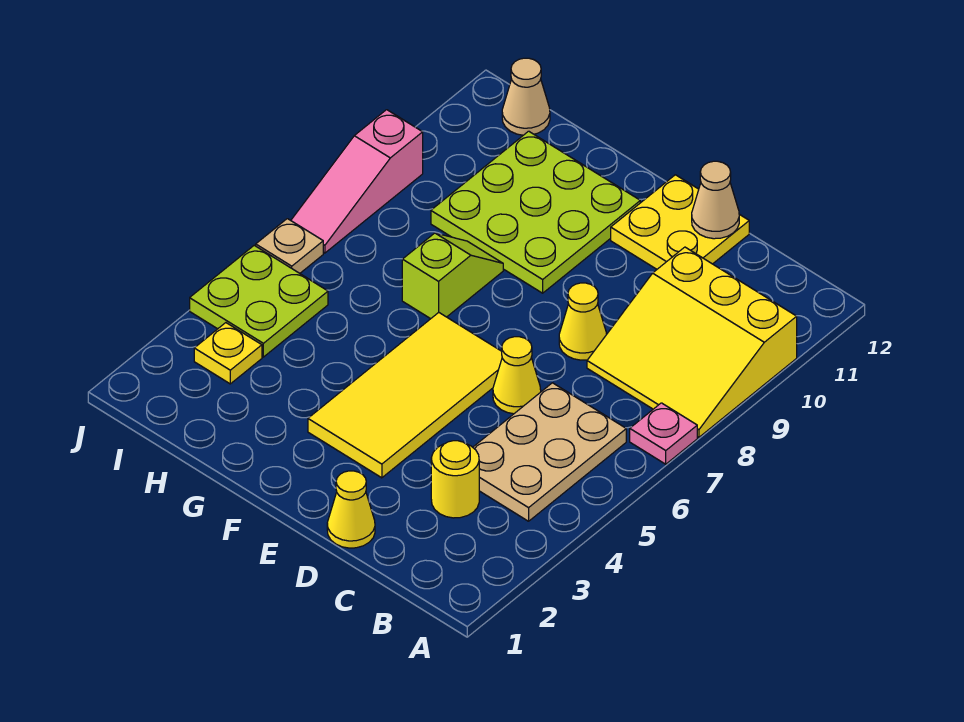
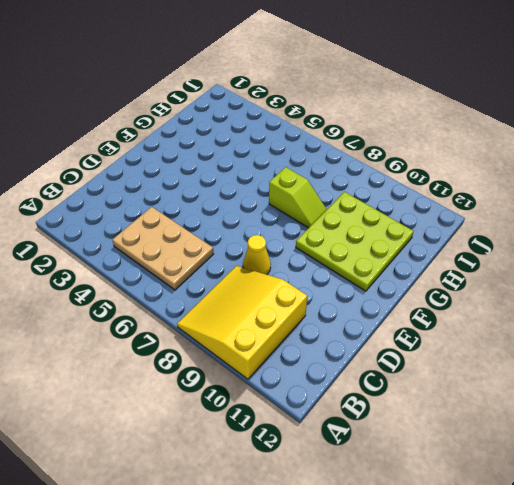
none -> pink 1x1 plate [630,403,697,464]
none -> yellow 1x1 round brick [431,441,479,518]
none -> yellow 1x1 cone [327,471,375,548]

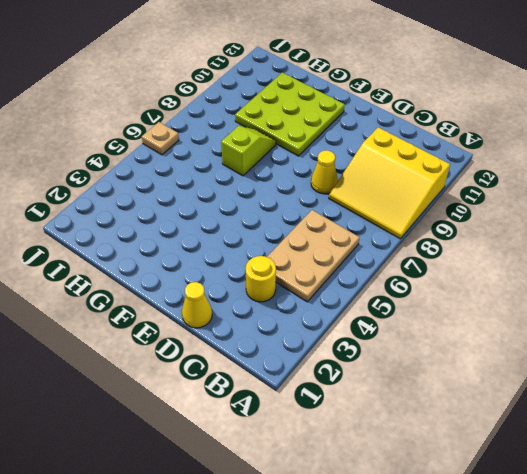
none -> pink 1x1 plate [630,403,697,464]
none -> yellow 1x1 cone [493,337,541,414]
none -> yellow 2x2 plate [611,175,749,269]

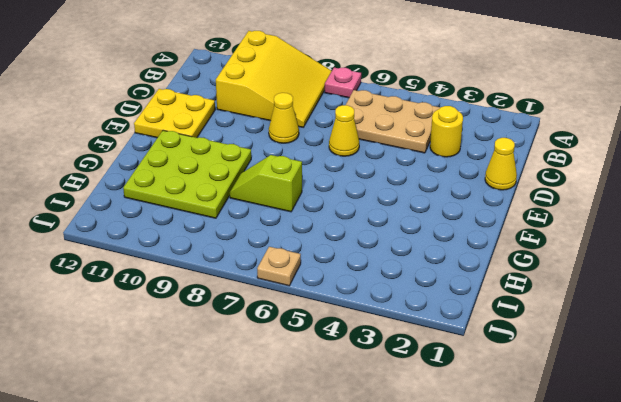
none -> yellow 2x4 tile [308,313,502,478]
none -> yellow 1x1 plate [194,323,262,384]
none -> lime 2x2 plate [190,245,328,357]

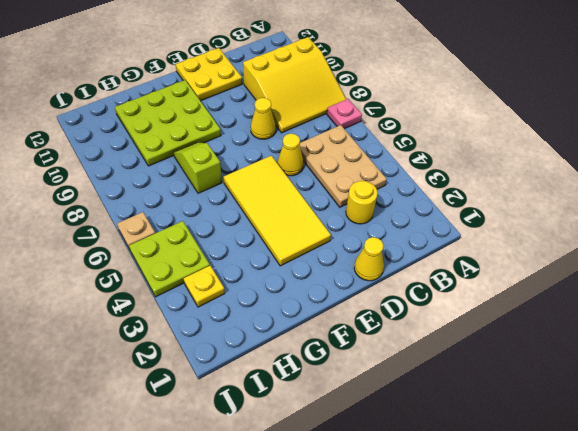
none -> tan 1x1 cone [502,58,550,135]
none -> pink 1x3 slope [291,110,423,253]
none -> tan 1x1 cone [692,161,739,239]

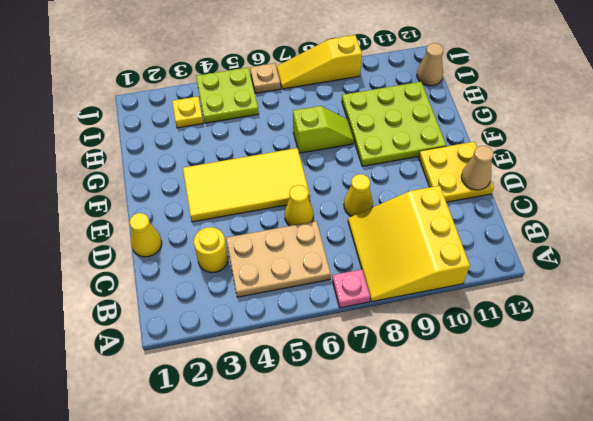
yellow 1x3 slope [277,35,362,89] -> pink 1x3 slope [291,110,423,253]

